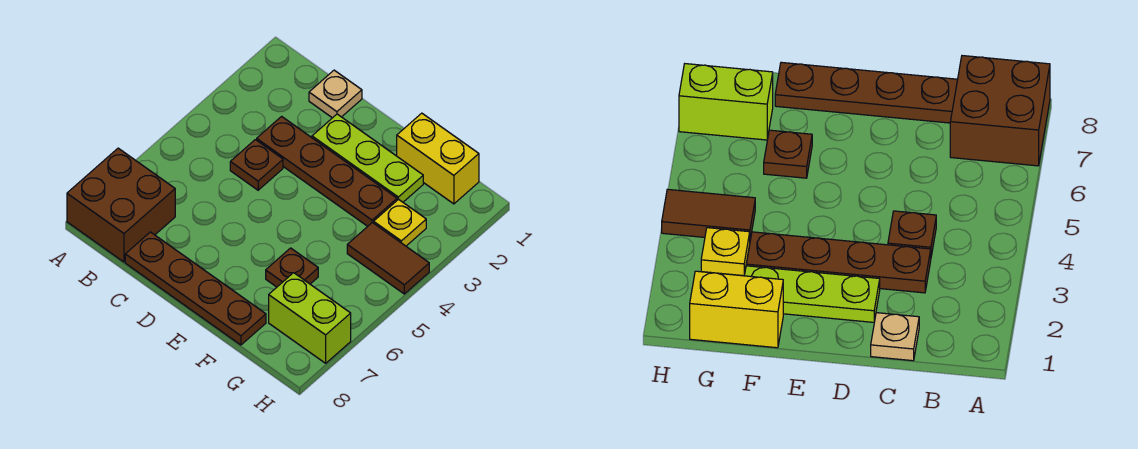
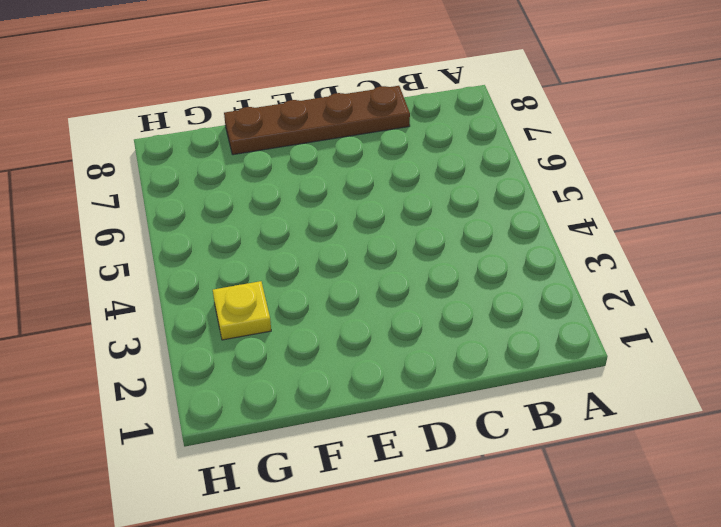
none -> brown 2x2 brick [67,148,175,262]
none -> tan 1x1 plate [309,70,362,118]

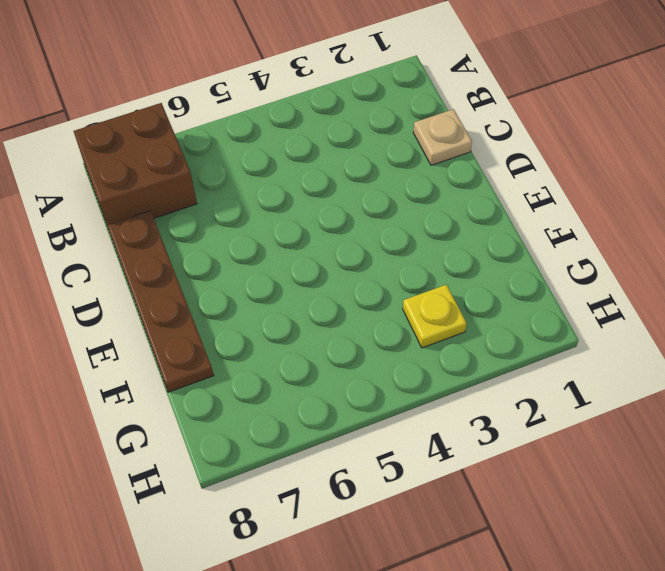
none -> brown 1x4 plate [257,116,397,226]
none -> brown 1x1 plate [230,140,283,190]

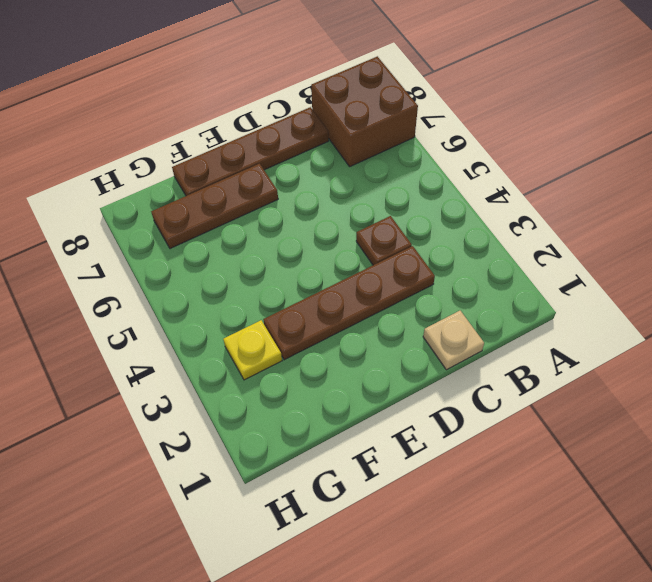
brown 1x3 plate [151,164,278,249] -> lime 1x2 brick [269,273,351,363]
none -> lime 1x3 plate [312,114,423,202]
none -> yellow 1x2 brick [397,113,479,204]

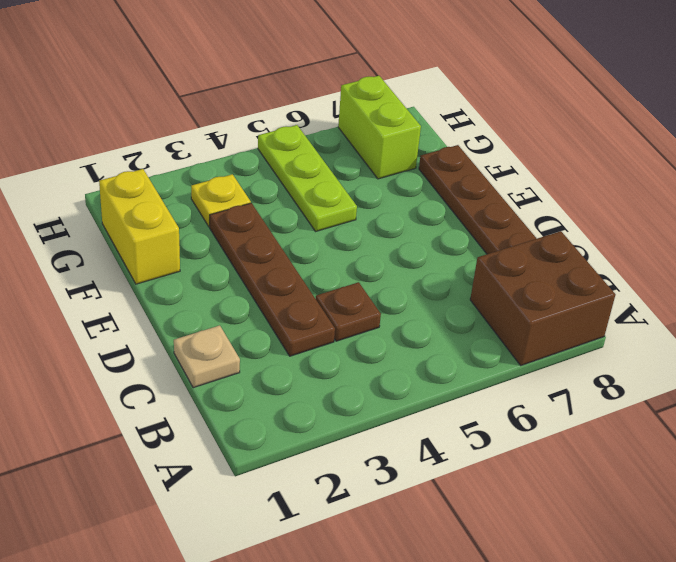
lime 1x3 plate [258,125,357,231] -> lime 1x3 plate moved to [312,114,423,202]
none -> brown 1x1 plate [266,248,318,287]
none -> brown 1x2 tile [347,223,429,294]

